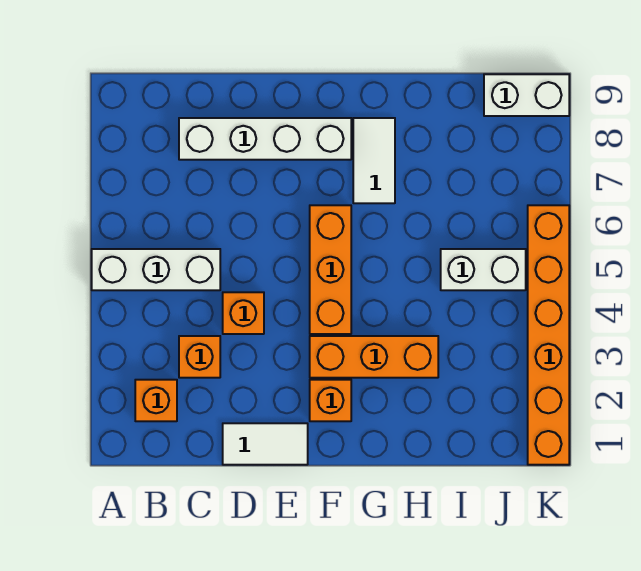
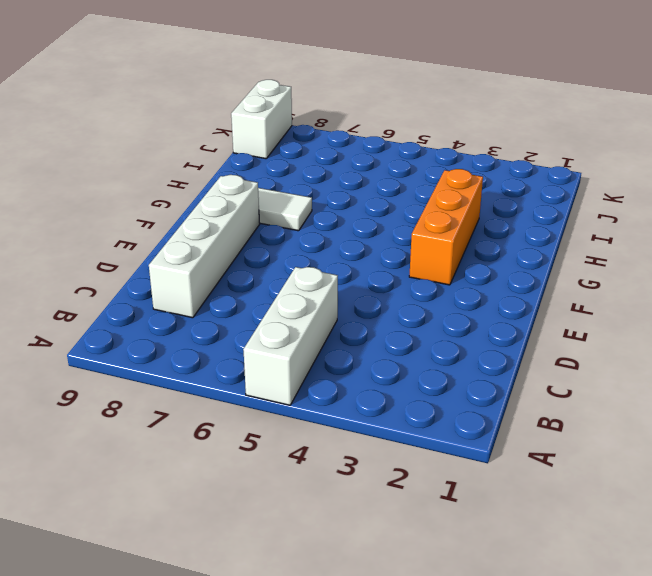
none -> orange 1x1 brick [135,380,177,421]
none -> orange 1x1 brick [179,336,220,378]
none -> white 1x2 tile [223,423,308,465]

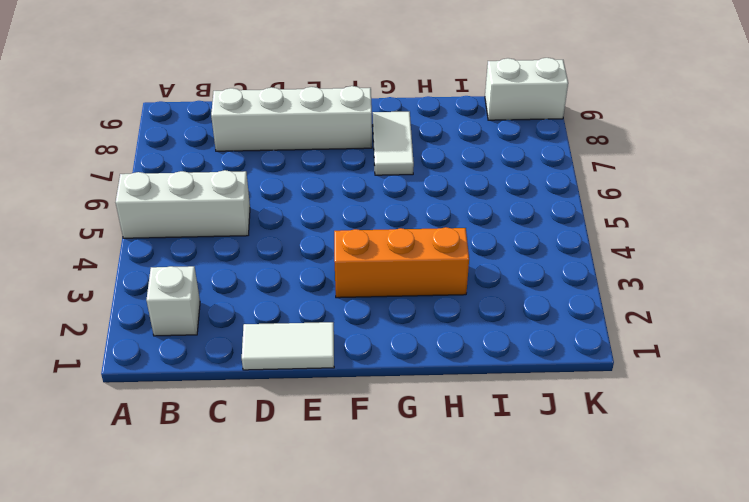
white 1x1 brick [147,266,200,336] -> orange 1x1 brick [135,380,177,421]
none -> orange 1x1 brick [179,336,220,378]
none -> orange 1x1 brick [223,292,264,334]
none -> orange 1x1 brick [310,380,351,421]

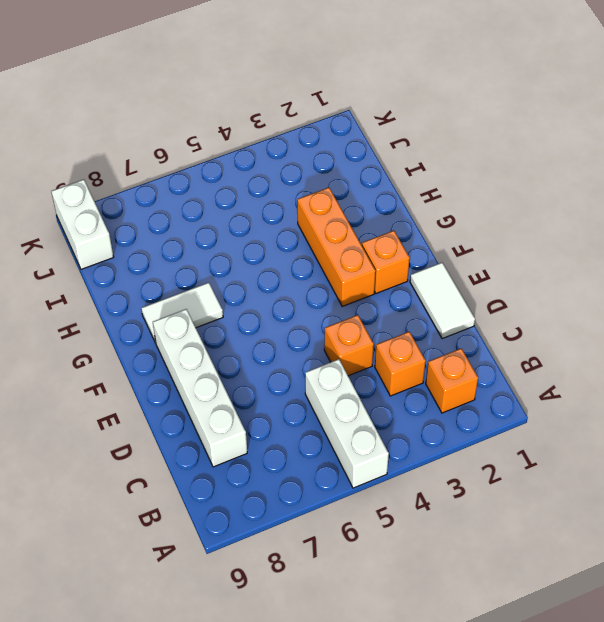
none -> orange 1x3 brick [310,205,351,334]
none -> white 1x2 brick [441,249,526,290]
none -> orange 1x6 brick [528,205,569,465]

